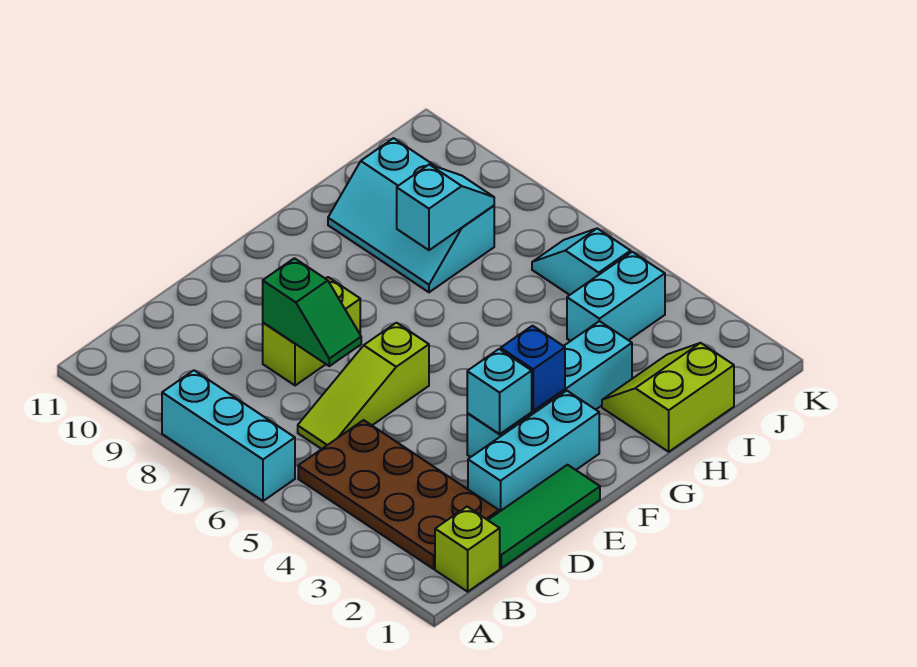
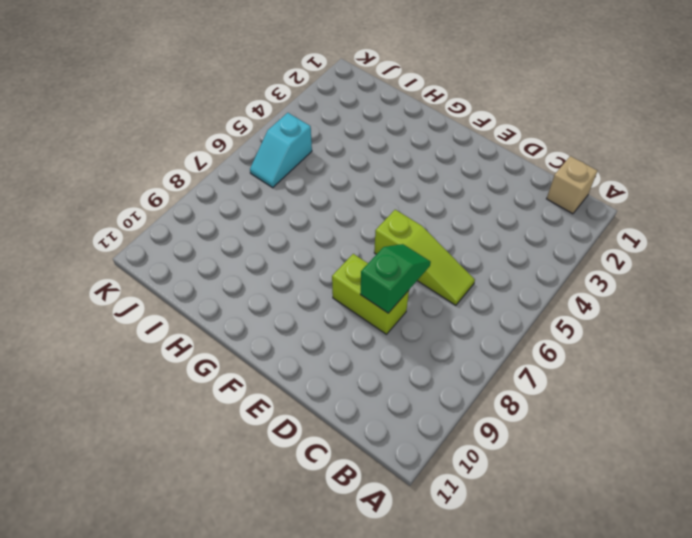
tan 1x1 brick [547,156,597,214] -> lime 1x1 brick [435,507,500,592]
none -> cyan 1x3 brick [162,370,295,501]
none -> brown 2x4 plate [298,420,499,569]
none -> green 1x3 tile [488,465,600,568]

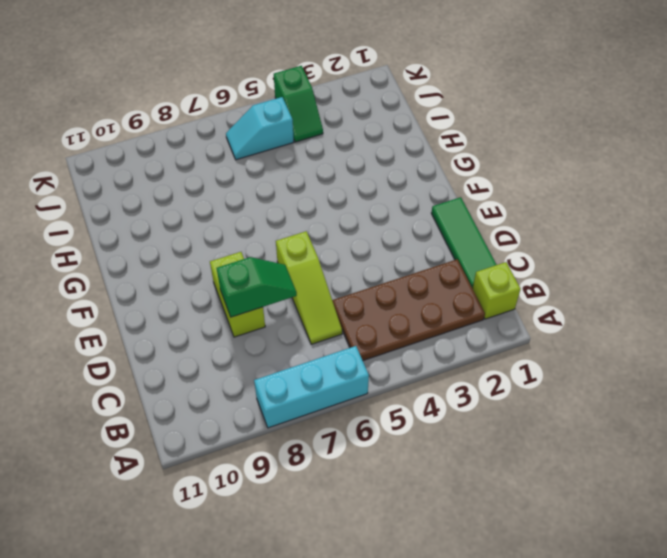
green 1x2 slope [274,66,323,142] -> cyan 1x2 brick [567,252,665,341]
none -> cyan 1x3 brick [468,391,599,512]
none -> cyan 1x4 brick [467,321,632,457]
none -> lime 2x2 slope [602,343,734,452]

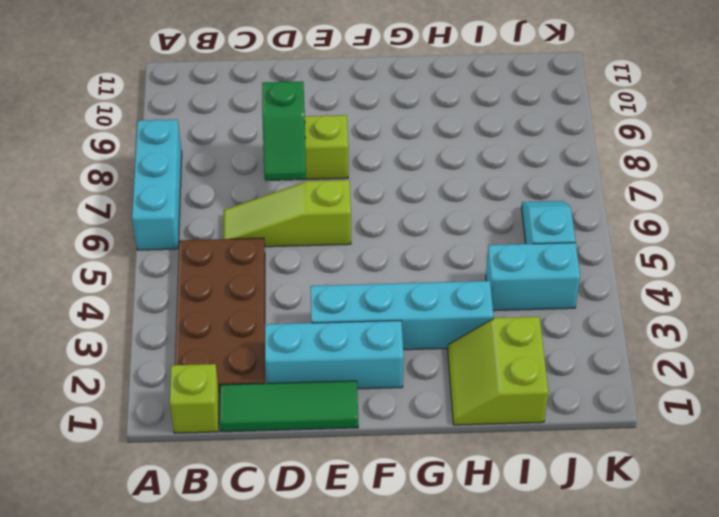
lime 2x2 slope [448,317,549,425] -> lime 2x2 slope turned to [602,343,734,452]
none -> cyan 2x3 slope [328,138,494,292]
none -> cyan 1x1 brick [467,349,532,434]
none -> blue 1x1 brick [501,326,565,411]

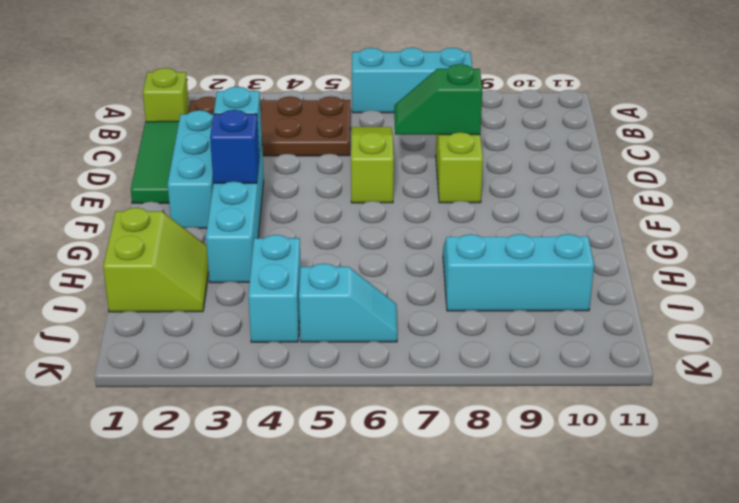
none -> cyan 1x2 slope [397,165,494,250]

